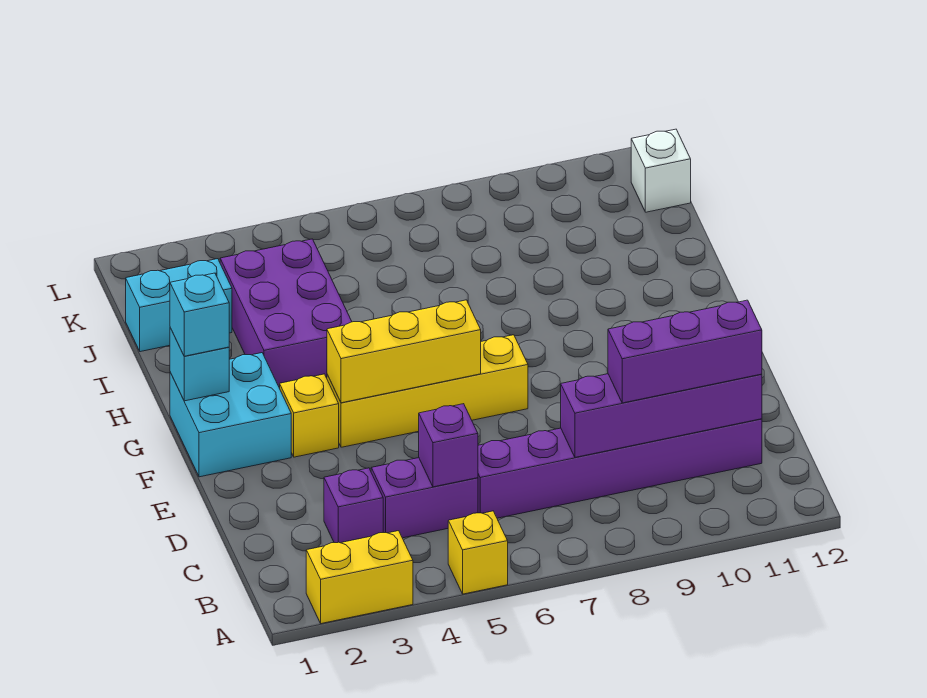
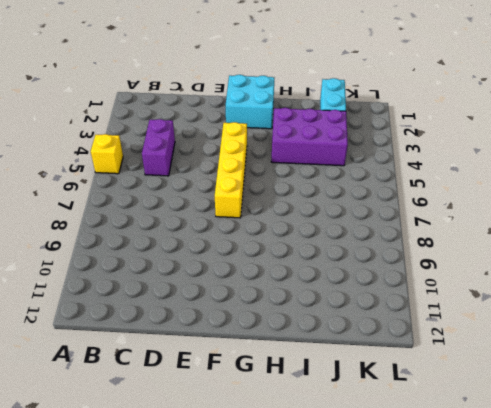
none -> yellow 1x2 brick [306,531,413,624]
none -> purple 1x1 brick [324,468,383,543]
none -> purple 1x6 brick [478,419,762,518]

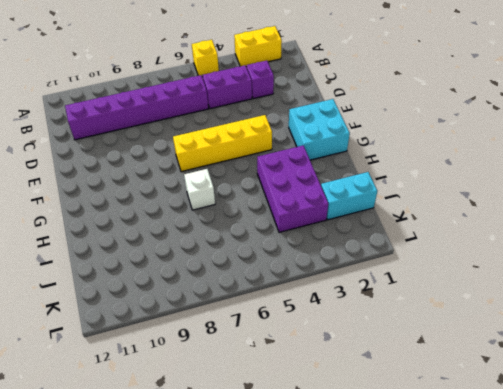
white 1x1 brick [184,169,215,210] -> white 1x1 brick moved to [631,129,691,212]
none -> yellow 1x1 brick [280,374,339,457]
none -> purple 1x1 brick [419,404,478,487]
none -> purple 1x4 brick [561,374,762,457]

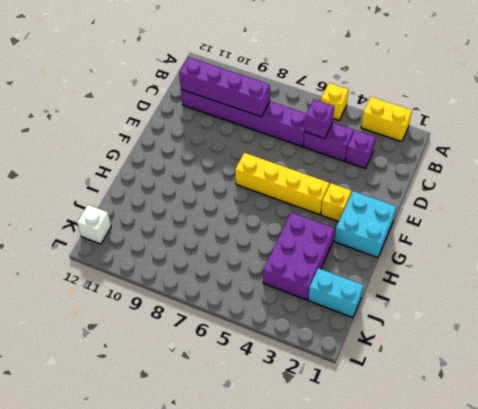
none -> yellow 1x3 brick [327,300,481,403]
none -> cyan 1x1 brick [170,328,229,401]
none -> purple 1x3 brick [608,300,762,403]

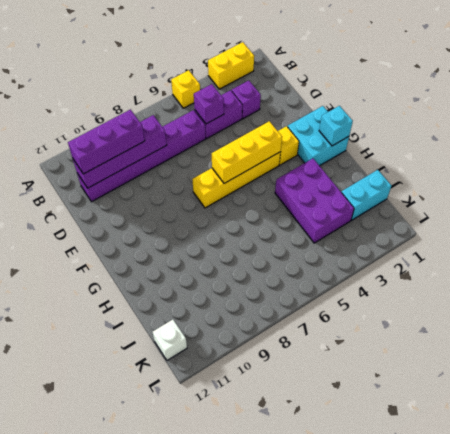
none -> cyan 1x1 brick [170,273,229,356]

